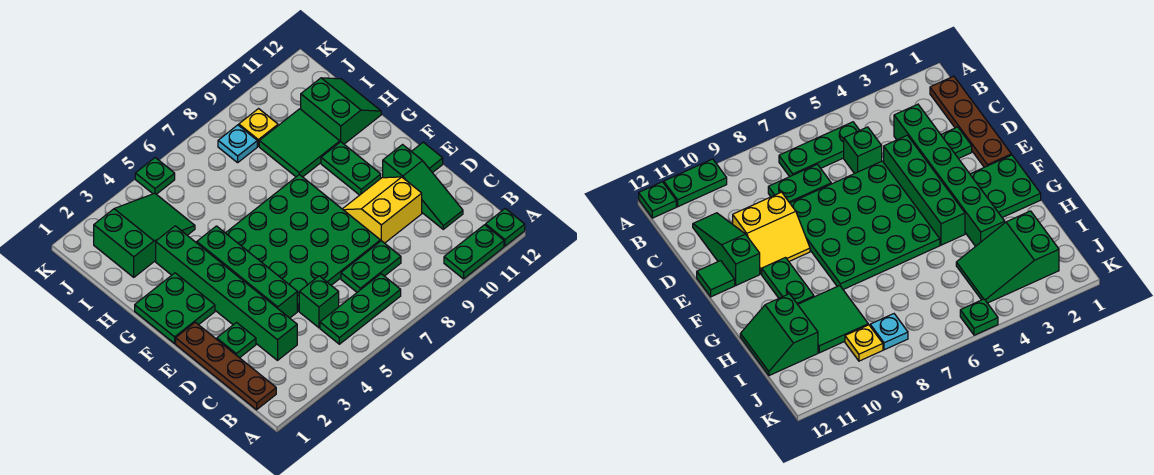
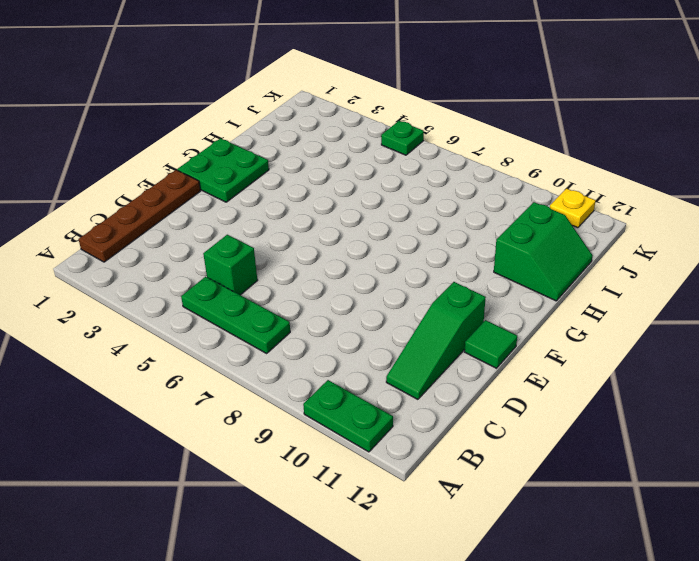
yellow 1x1 plate [550,189,596,228] -> yellow 1x1 plate moved to [239,109,278,146]
none -> green 1x1 plate [486,209,525,246]
none -> green 1x6 brick [156,226,297,360]
none -> green 1x2 plate [341,241,401,292]

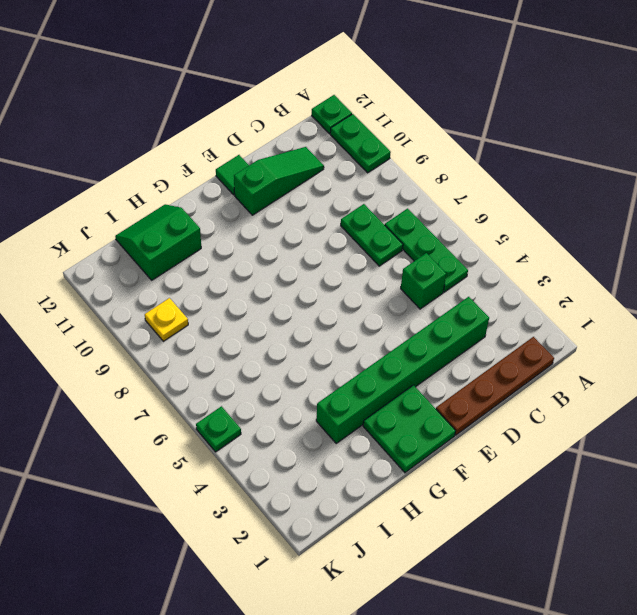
none -> green 1x1 plate [217,323,256,358]
none -> green 1x4 brick [197,226,297,318]
none -> green 4x4 plate [226,175,380,311]

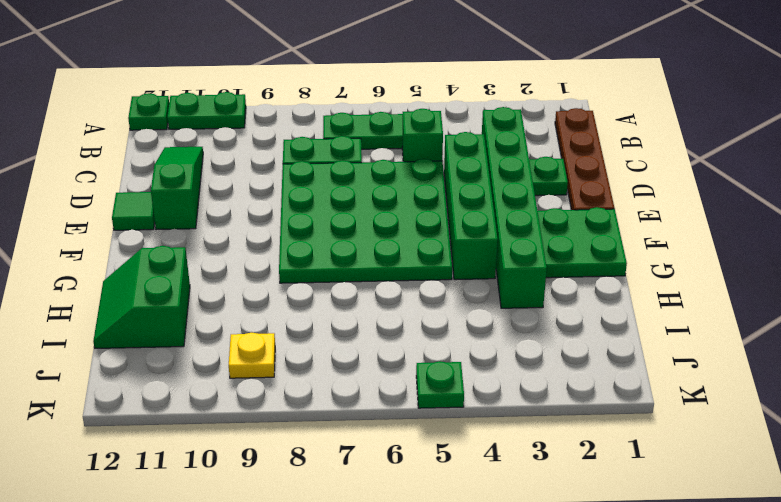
none -> yellow 2x2 slope [343,177,422,243]
none -> green 1x2 plate [321,142,381,195]
none -> green 2x2 tile [259,109,340,177]

